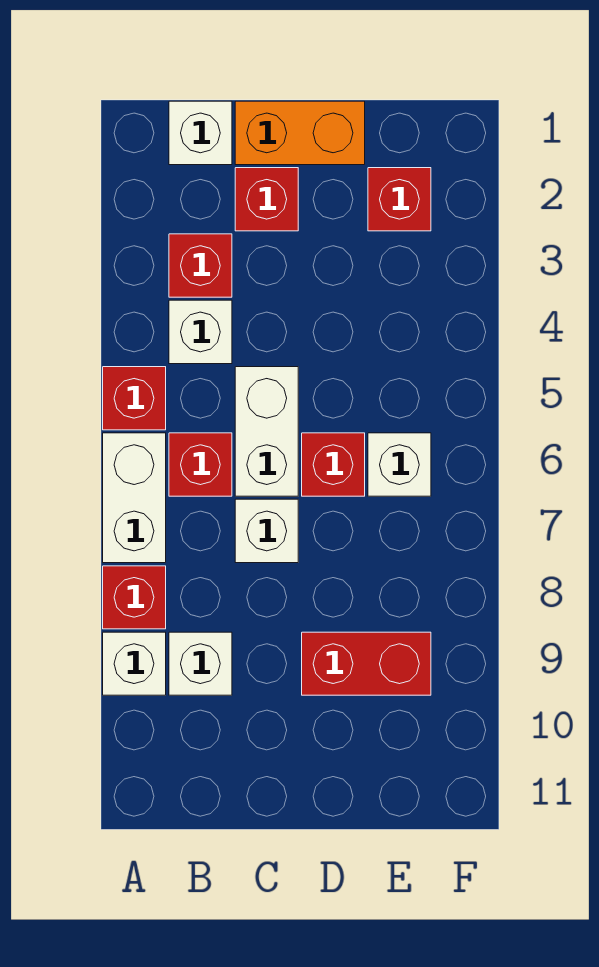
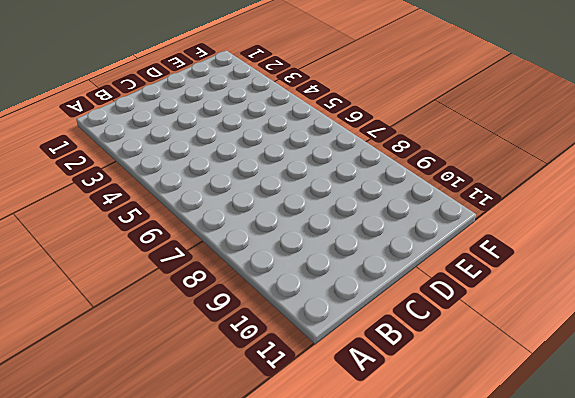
none -> red 1x1 brick [103,367,166,430]
none -> white 1x2 brick [103,433,166,563]
none -> red 1x1 brick [103,566,166,629]

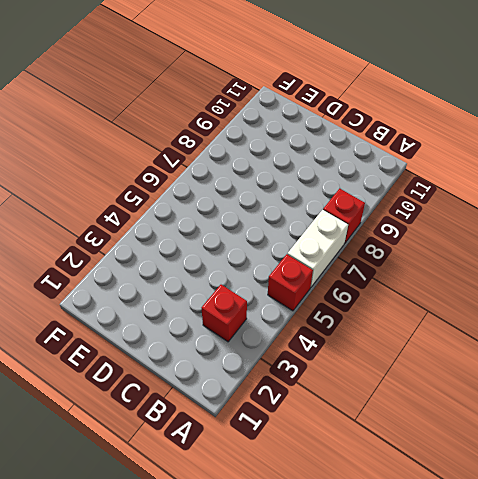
none -> white 1x1 brick [103,632,166,695]
none -> white 1x1 brick [169,101,232,165]
none -> white 1x1 brick [169,300,232,364]

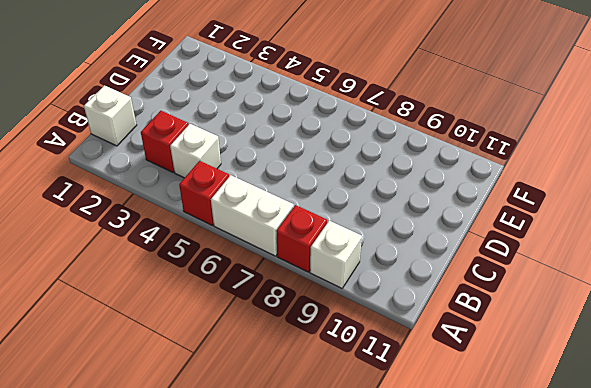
none -> red 1x1 brick [169,433,232,496]
none -> white 1x1 brick [169,632,232,695]
none -> orange 1x2 brick [235,101,365,165]

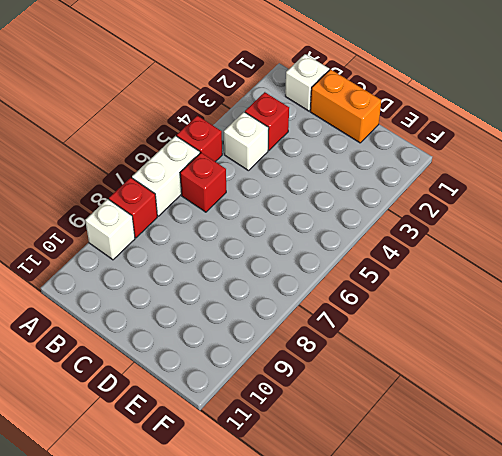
none -> white 1x1 brick [169,632,232,695]
none -> red 1x1 brick [235,168,298,231]
none -> white 1x2 brick [235,367,298,496]

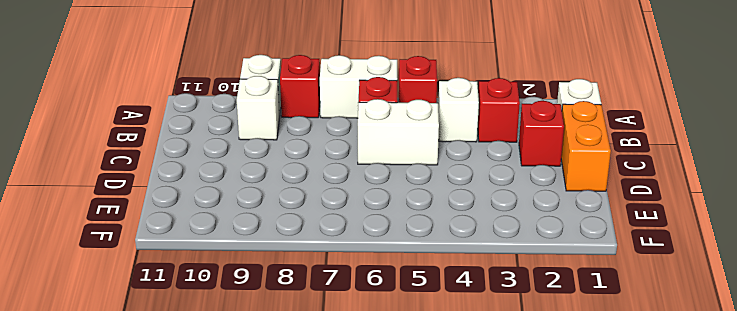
none -> white 1x1 brick [235,499,298,563]
none -> red 1x1 brick [302,433,365,496]
none -> red 1x2 brick [302,632,431,695]

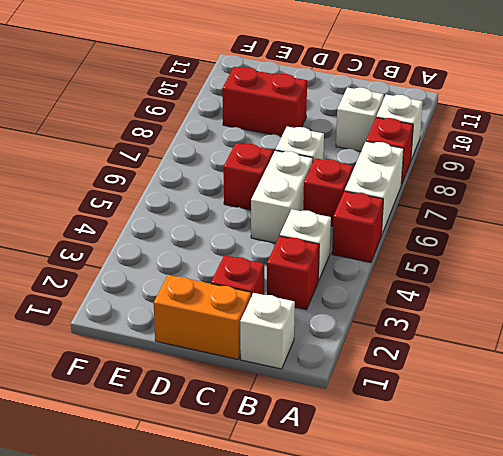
none -> red 1x1 brick [368,168,431,231]
none -> white 1x1 brick [368,433,431,496]

